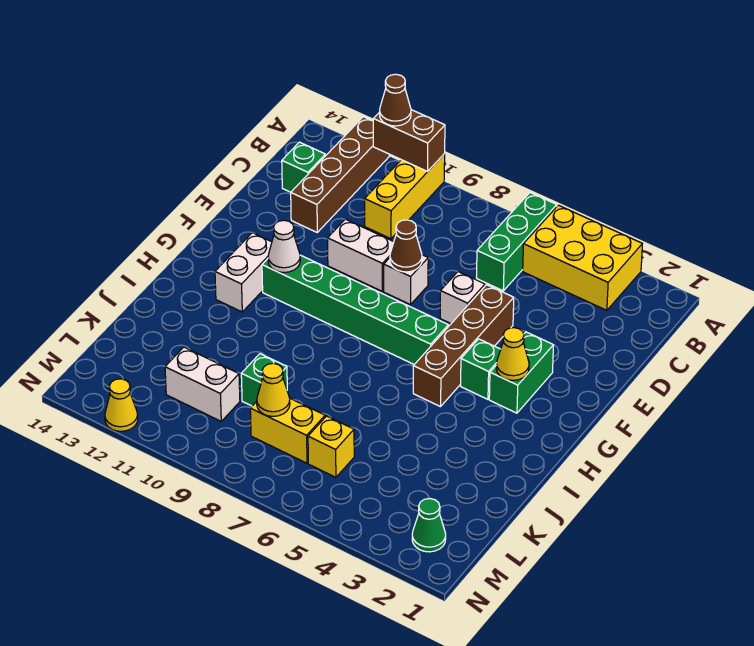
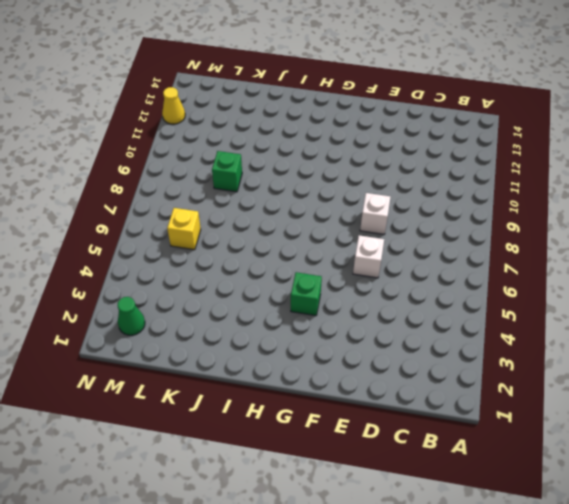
none -> yellow 2x3 brick [523,205,642,310]
none -> green 1x3 brick [477,193,557,291]
none -> yellow 1x3 brick [365,154,445,239]

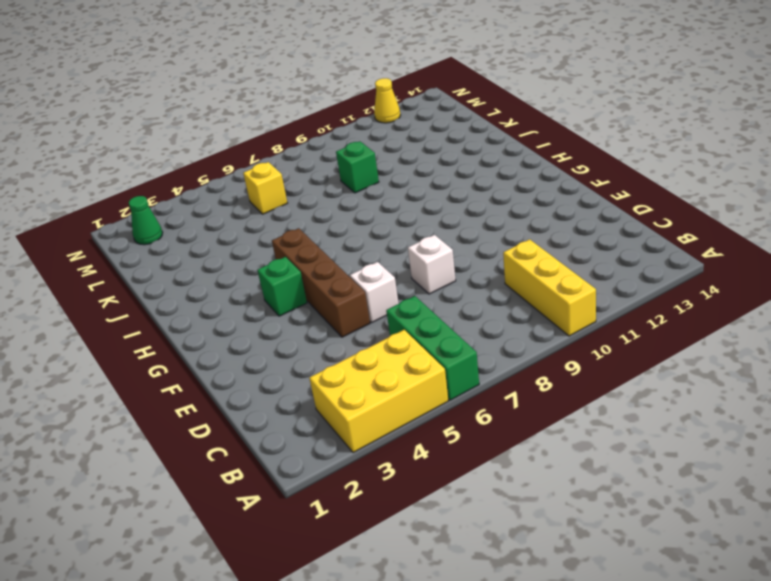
none -> brown 1x4 brick [291,117,389,232]
none -> green 1x1 brick [282,142,326,192]
none -> white 1x2 brick [328,219,394,291]

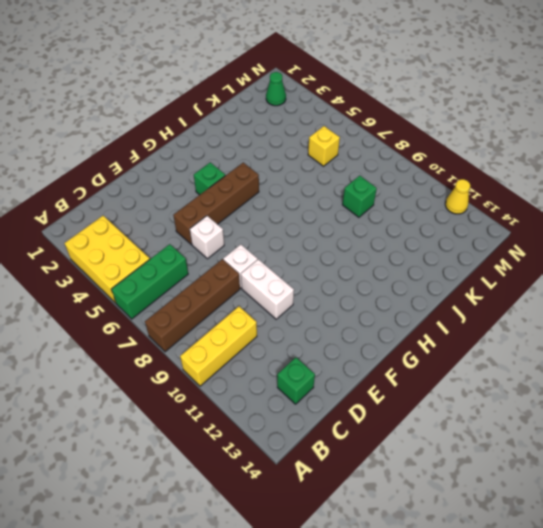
brown 1x4 brick [145,259,240,352] -> brown 1x4 brick moved to [291,117,389,232]
none -> green 1x2 brick [489,332,553,413]
none -> green 1x6 brick [262,255,448,364]
none -> white 1x2 brick [215,233,272,312]

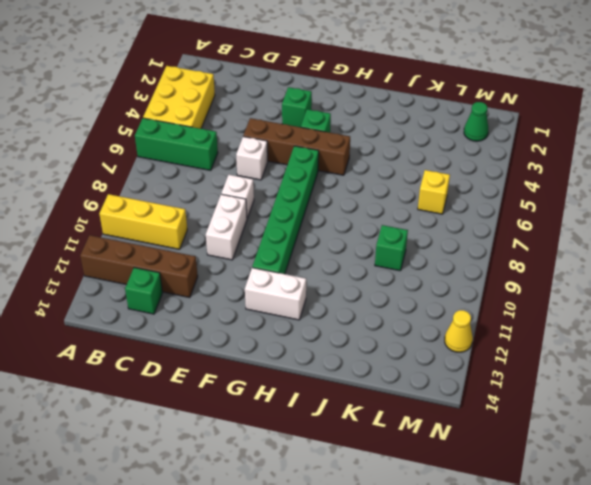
green 1x1 brick [282,87,312,127] -> green 1x2 brick [489,332,553,413]
none -> yellow 1x2 brick [250,398,325,463]
none -> white 1x2 brick [165,347,240,421]
none -> brown 1x2 brick [373,110,445,171]

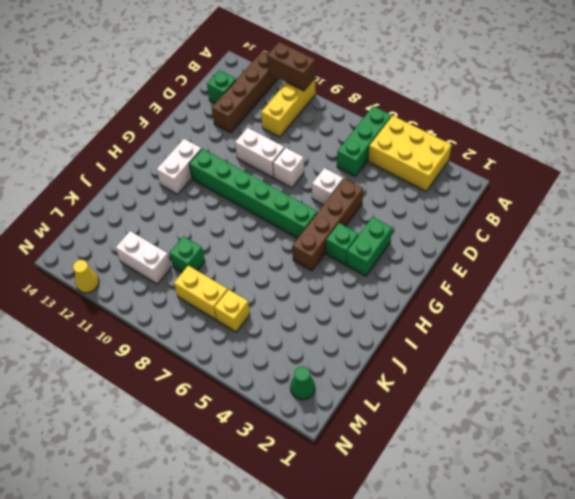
none -> brown 1x1 cone [390,220,422,272]
none -> yellow 1x1 cone [496,328,529,380]
none -> white 1x1 cone [268,220,300,272]

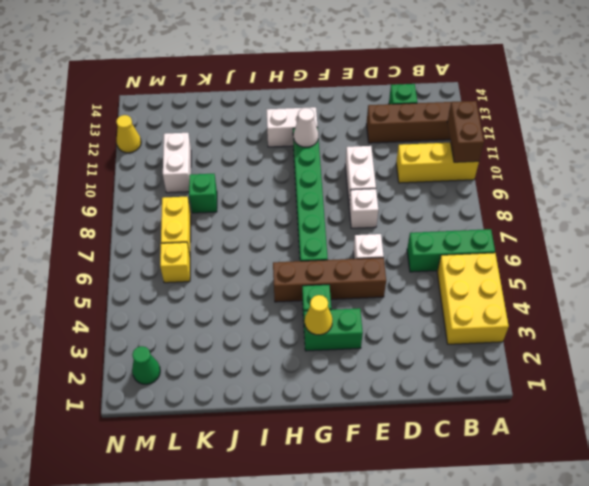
none -> brown 1x1 cone [390,220,422,272]
none -> yellow 1x1 cone [257,363,290,416]
none -> brown 1x1 cone [380,74,411,126]

